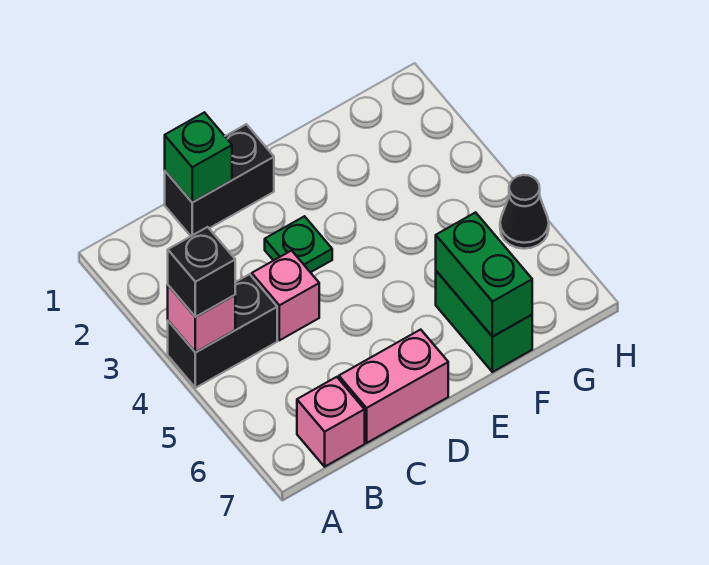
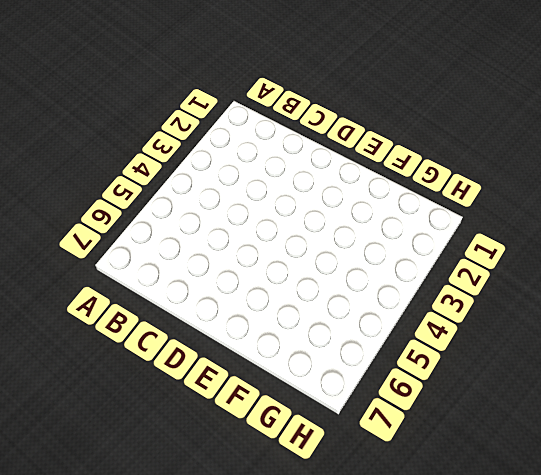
none -> black 1x2 brick [168,274,277,388]
none -> pink 1x1 brick [297,377,365,467]
none -> black 1x2 brick [165,124,274,236]

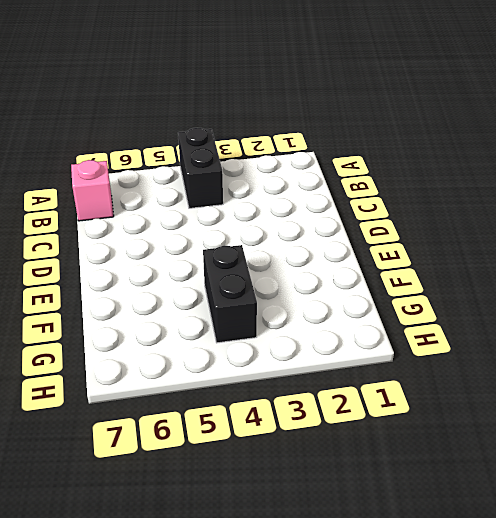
black 1x2 brick [203,245,257,343] -> black 1x2 brick moved to [165,124,274,236]
none -> pink 1x1 brick [252,251,319,340]
none -> pink 1x2 brick [339,330,448,443]
none -> green 1x1 plate [265,216,332,272]

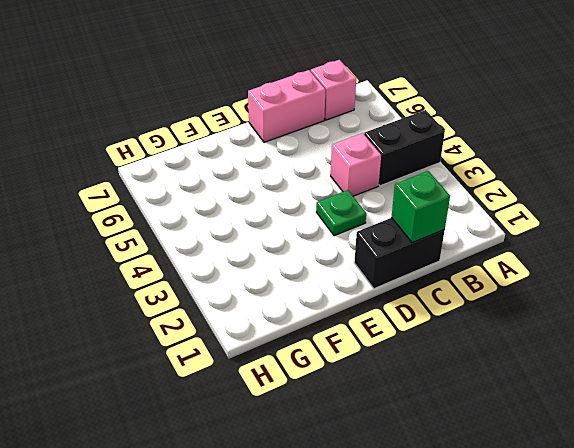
none -> green 1x2 brick [436,271,532,372]
none -> black 1x1 cone [500,175,549,249]
none -> pink 1x1 brick [168,285,235,353]

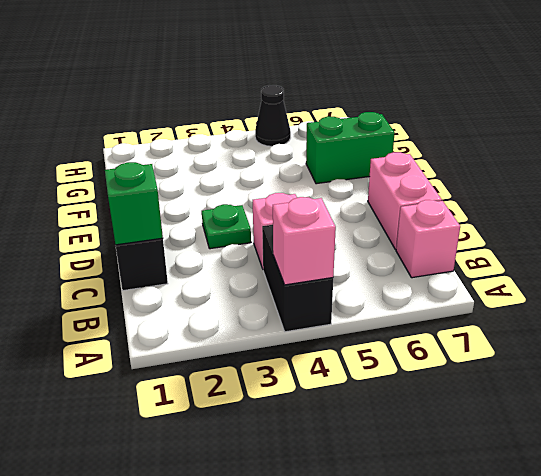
none -> green 1x2 brick [436,212,532,337]
none -> black 1x1 brick [168,227,235,317]

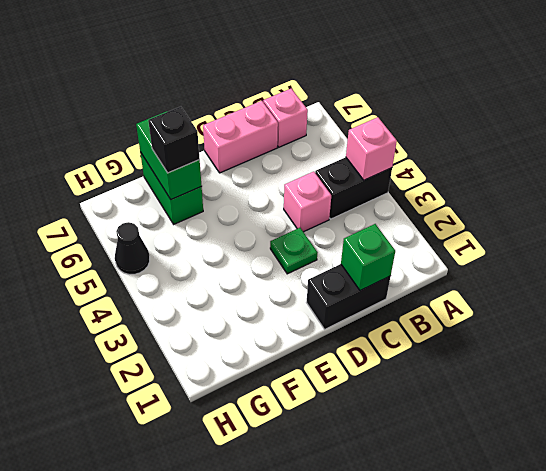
black 1x1 brick [148,107,200,173] -> black 1x1 brick moved to [168,227,235,317]

